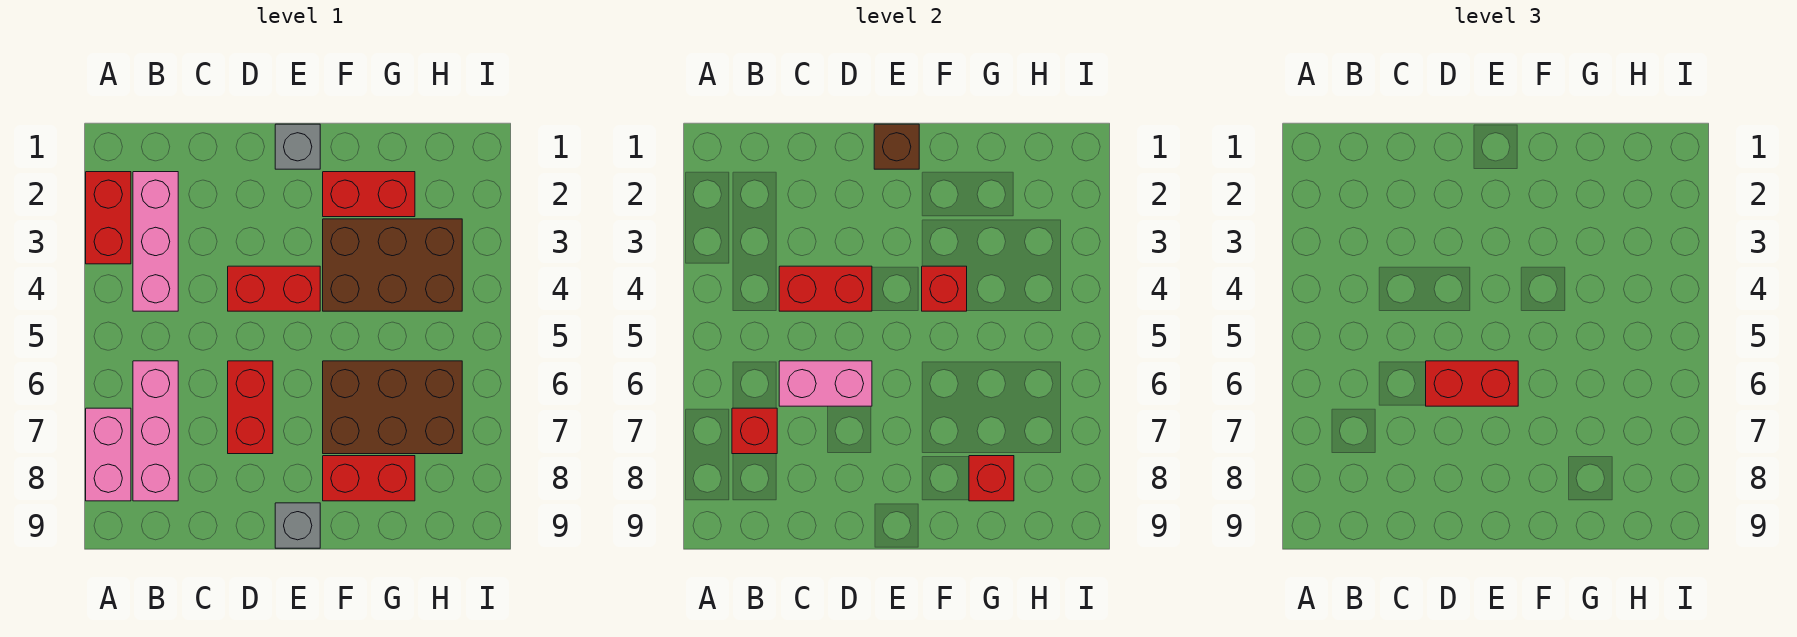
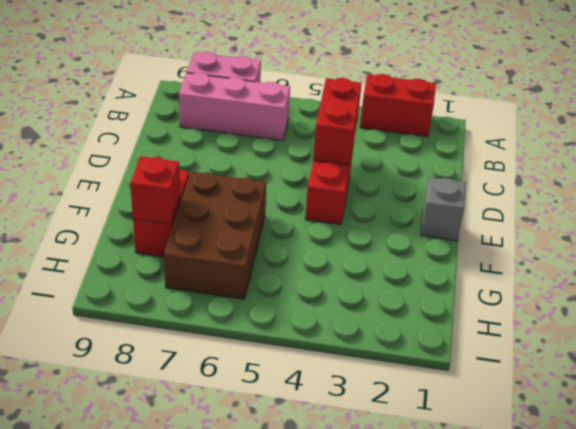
none -> pink 1x3 brick [133,172,178,311]
none -> red 1x2 brick [228,361,273,454]
none -> grey 1x1 brick [275,503,320,548]

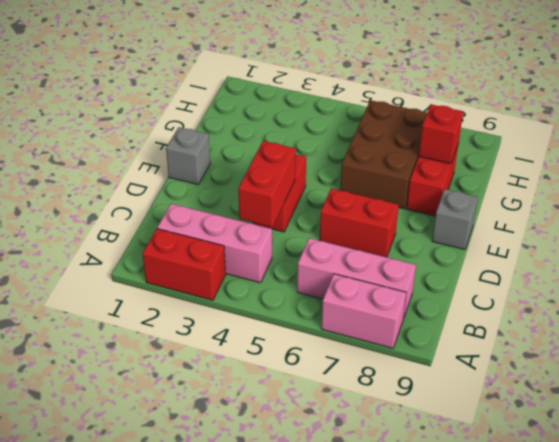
none -> red 1x2 brick [323,172,415,217]
none -> brown 2x3 brick [323,219,462,311]
none -> red 1x1 brick [732,408,777,454]

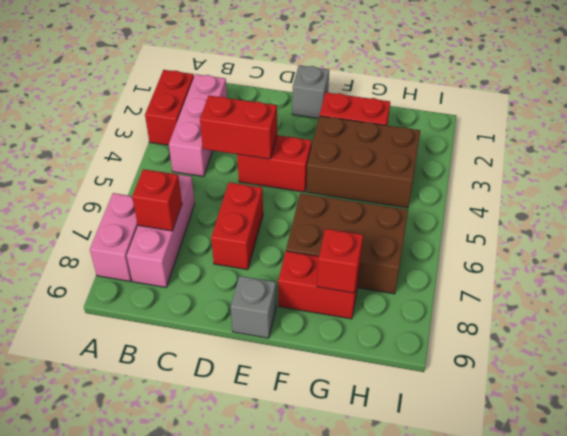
none -> pink 1x2 brick [779,361,872,406]
none -> brown 1x1 brick [874,124,919,169]
none -> red 1x1 brick [922,266,967,311]

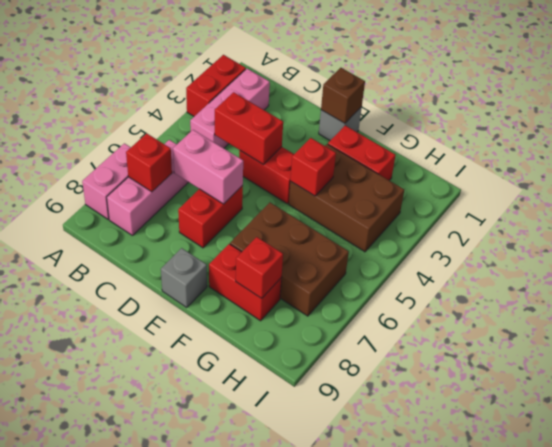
none -> red 1x2 brick [1426,361,1518,406]

